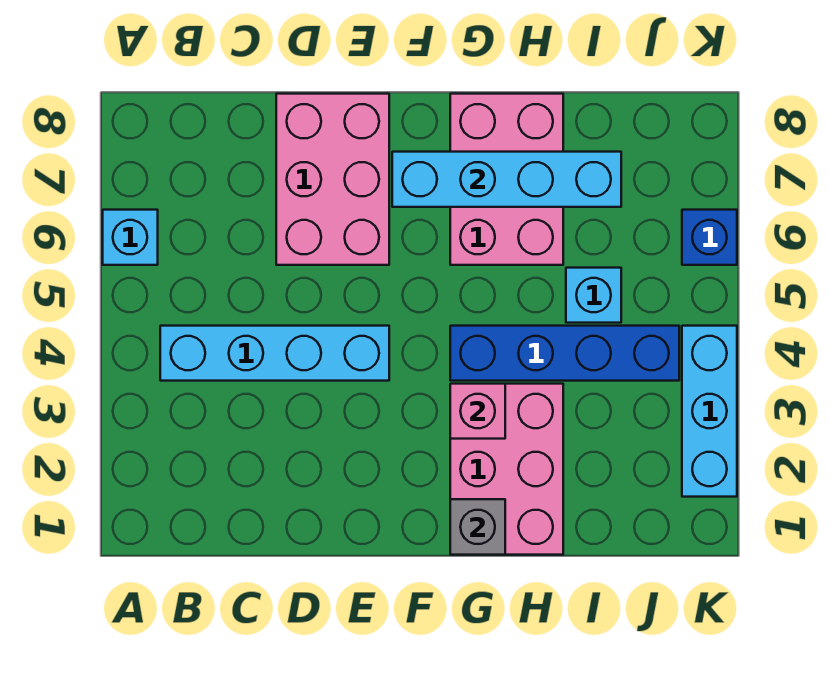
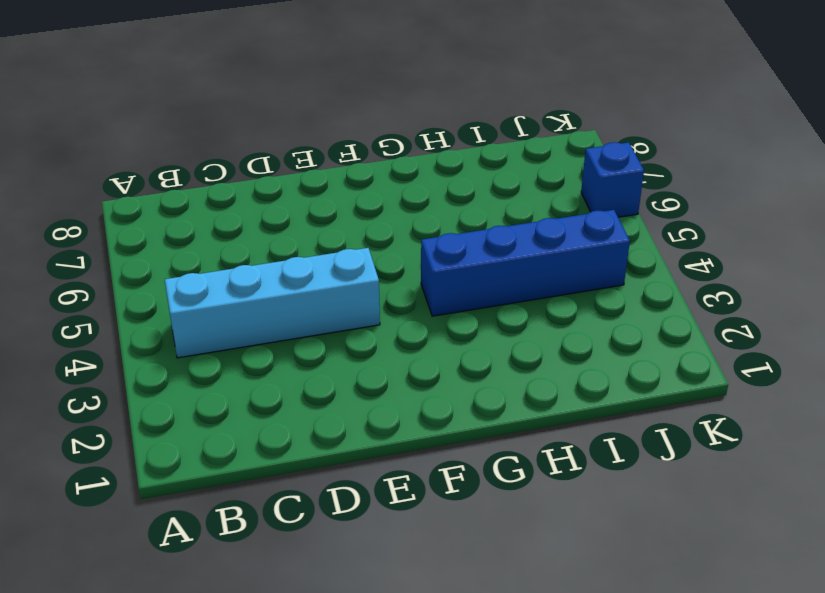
none -> cyan 1x1 brick [103,210,158,265]
none -> pink 2x3 brick [276,94,389,265]
none -> pink 2x3 brick [450,384,563,555]

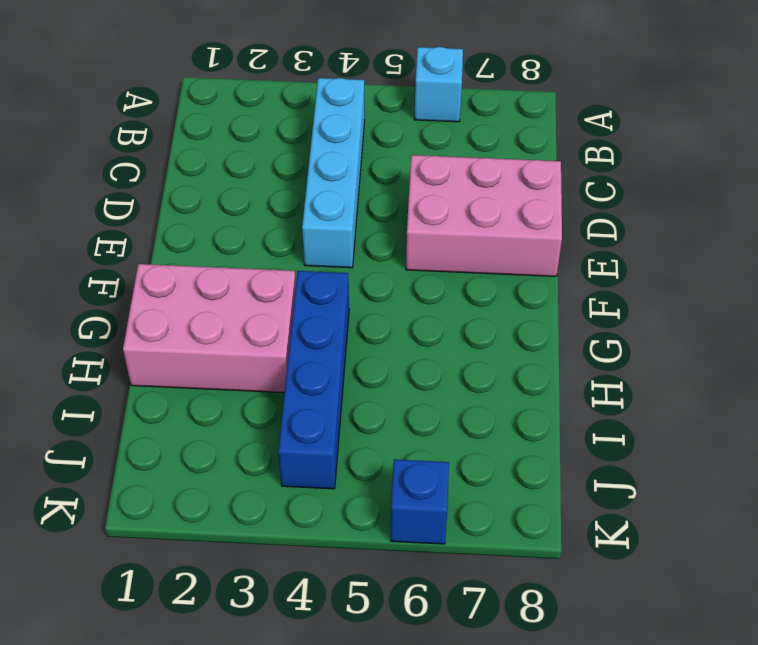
none -> pink 2x3 brick [450,94,563,265]
none -> cyan 1x1 brick [566,268,621,323]
none -> cyan 1x3 brick [682,326,737,497]

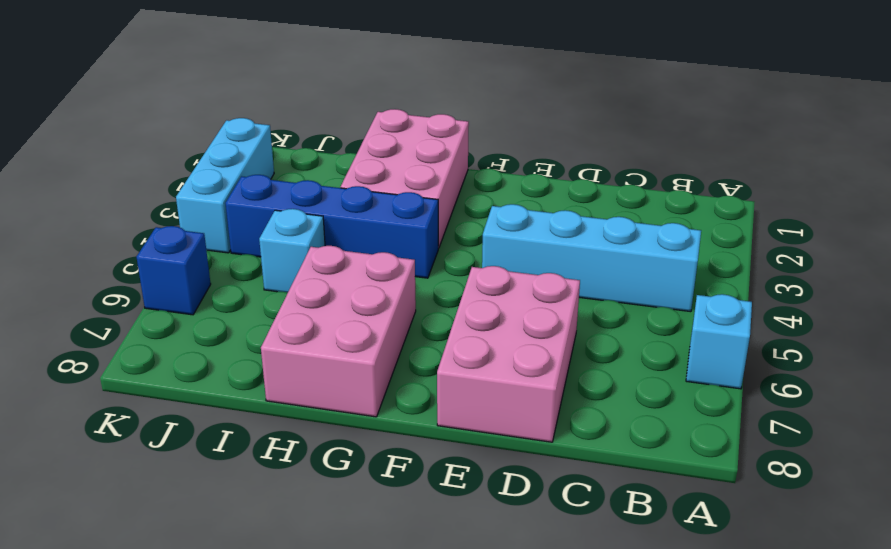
none -> cyan 1x4 brick [392,152,621,207]
none -> grey 1x1 brick [450,499,505,555]
none -> pink 1x1 brick [450,384,505,439]

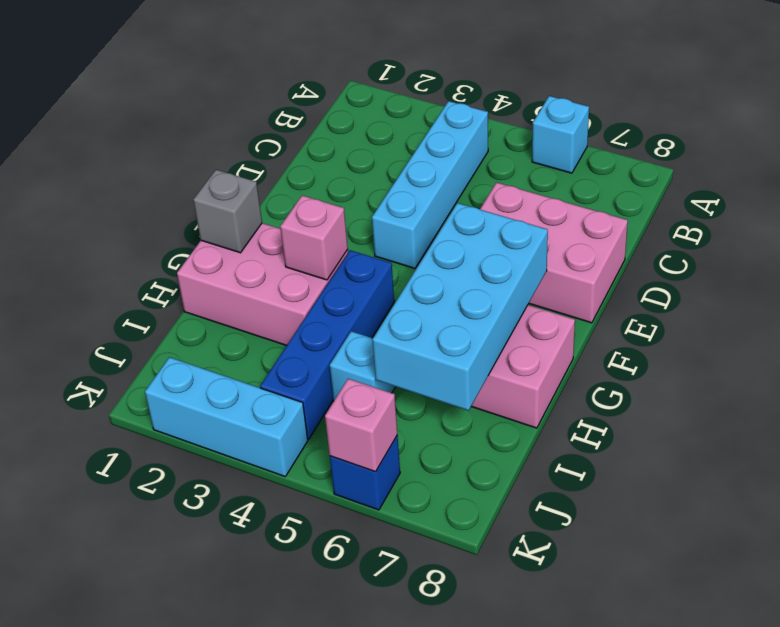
cyan 2x4 brick [372,203,548,410] -> cyan 1x4 brick [392,152,621,207]
pink 1x1 brick [325,379,397,472] -> none

